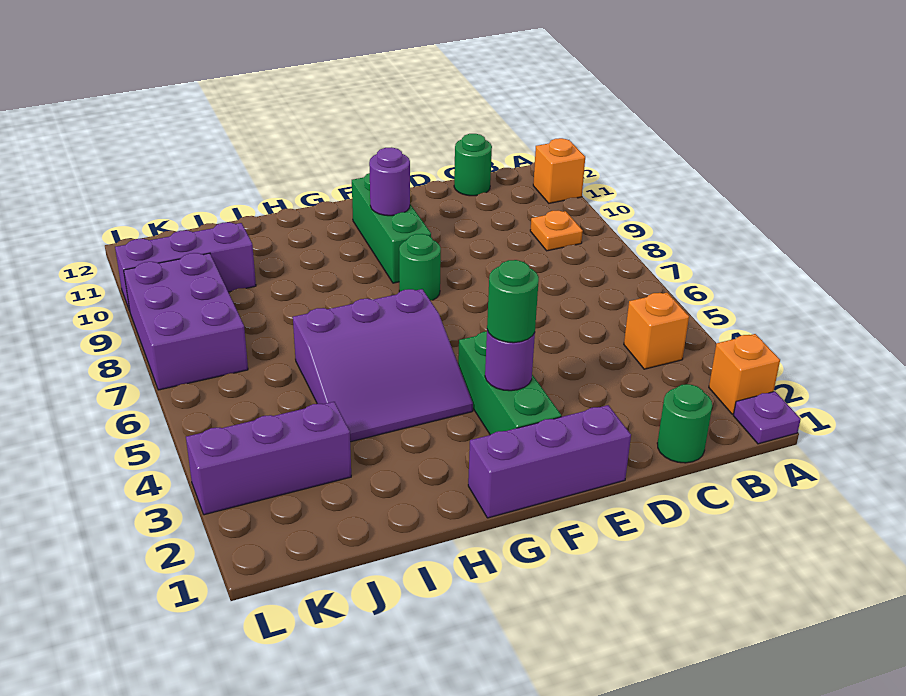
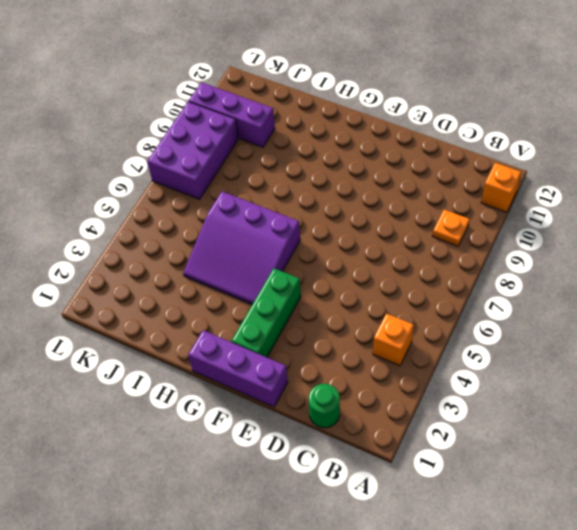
none -> purple 1x1 plate [733,391,801,444]
none -> orange 1x1 brick [709,334,780,414]
none -> green 1x1 round brick [454,134,492,196]

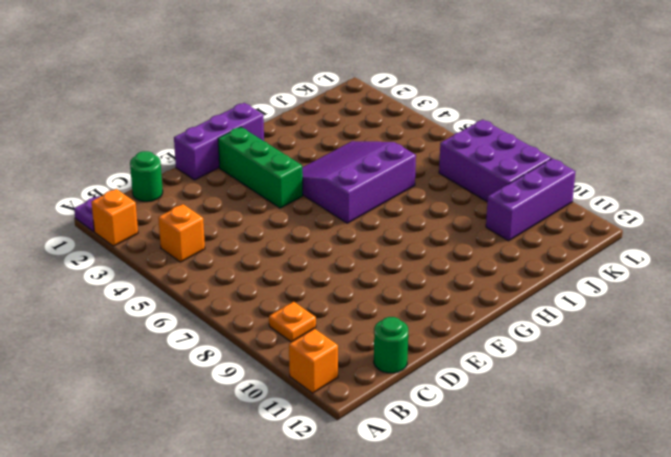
none -> green 1x1 round brick [399,234,441,301]
none -> green 1x3 brick [352,173,431,283]
none -> purple 1x3 brick [186,402,351,515]

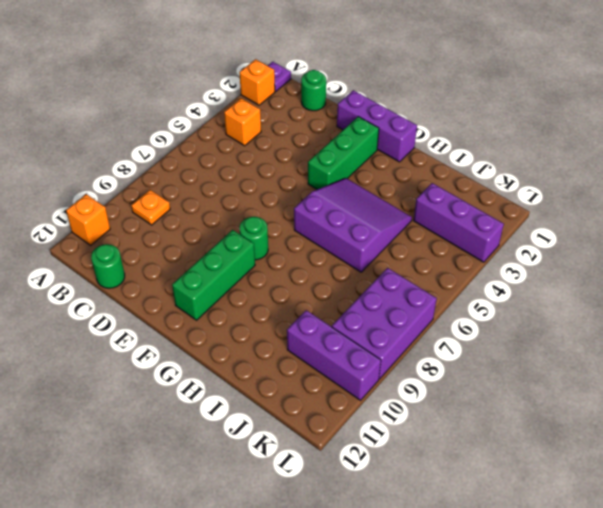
none -> purple 1x1 round brick [485,330,535,391]
none -> purple 1x1 round brick [369,147,410,216]
none -> green 1x1 round brick [487,260,539,343]

